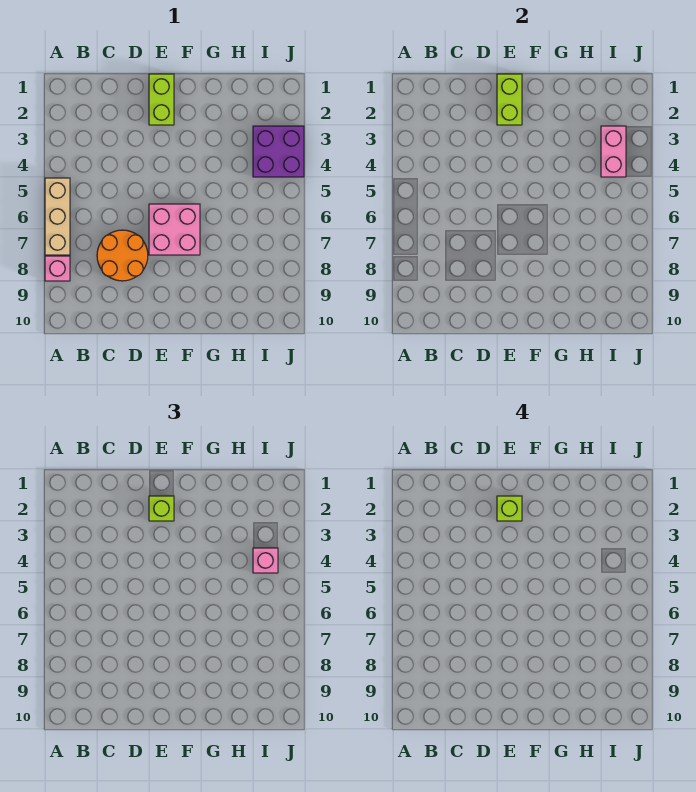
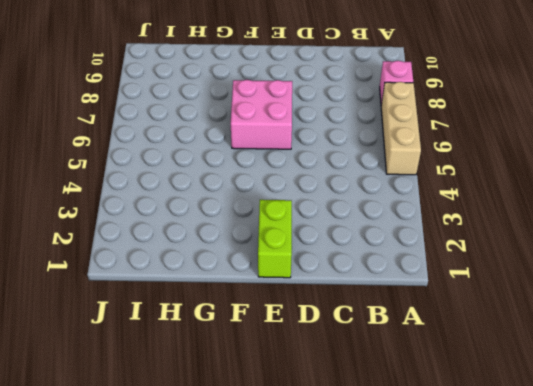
none -> orange 2x2 round brick [97,230,148,281]
none -> purple 2x2 brick [253,126,304,177]

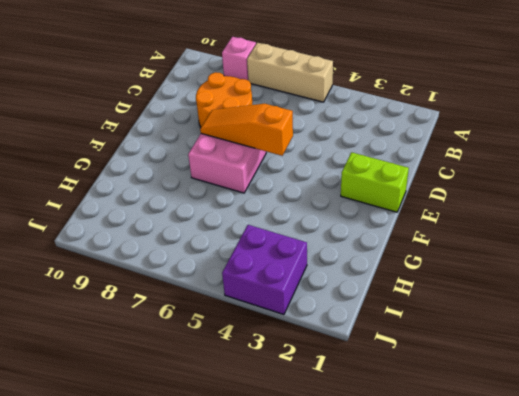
orange 1x3 slope [200,104,293,156] -> none
none -> lime 1x2 brick [497,74,522,125]
none -> pink 1x2 brick [601,126,626,177]

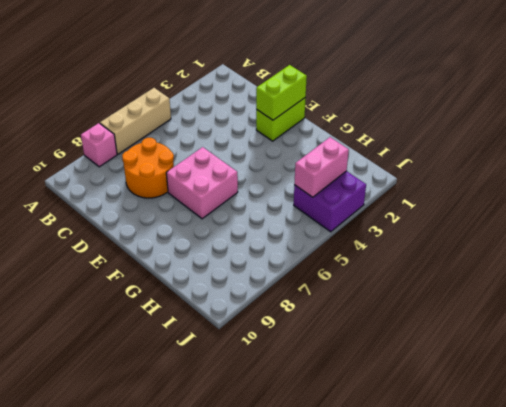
none -> lime 1x1 brick [149,496,174,521]
none -> pink 1x1 brick [253,548,278,573]

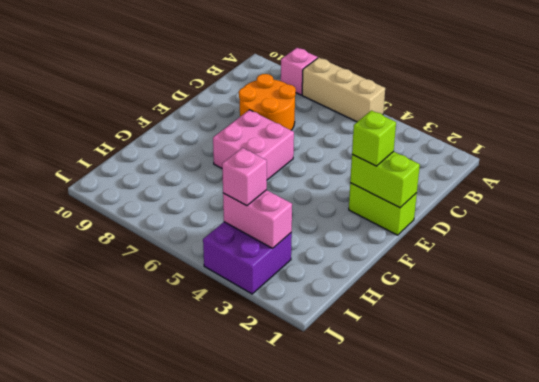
none -> lime 1x1 brick [497,496,522,521]

